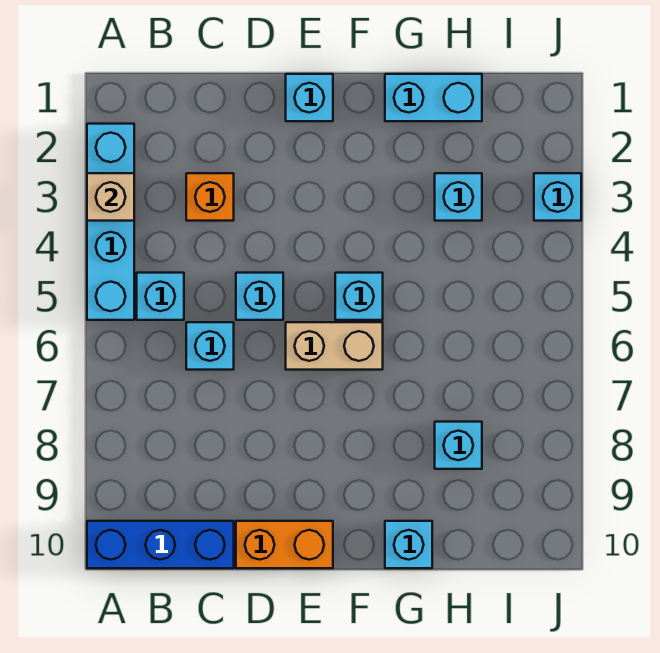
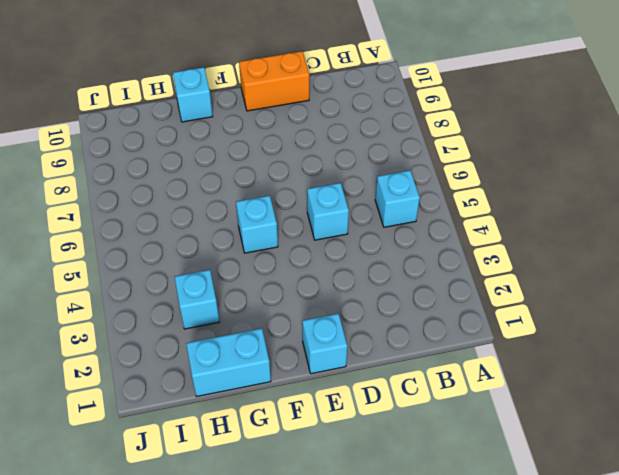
none -> cyan 1x4 brick [87,124,134,320]
none -> blue 1x3 brick [87,521,234,568]
none -> orange 1x1 brick [186,173,234,221]

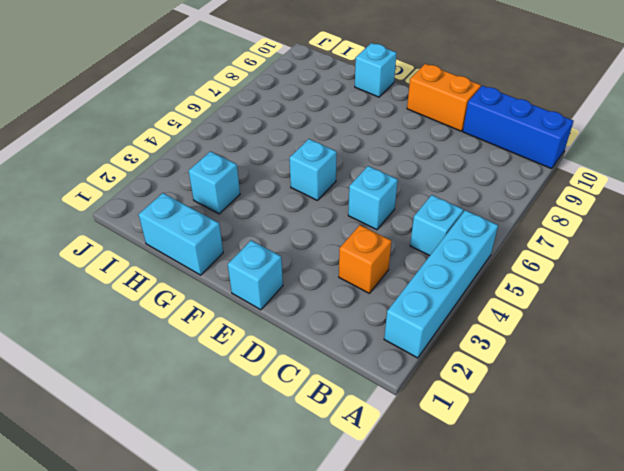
none -> cyan 1x1 brick [186,322,234,370]
none -> tan 1x2 brick [286,322,383,370]
none -> cyan 1x1 brick [435,422,482,469]

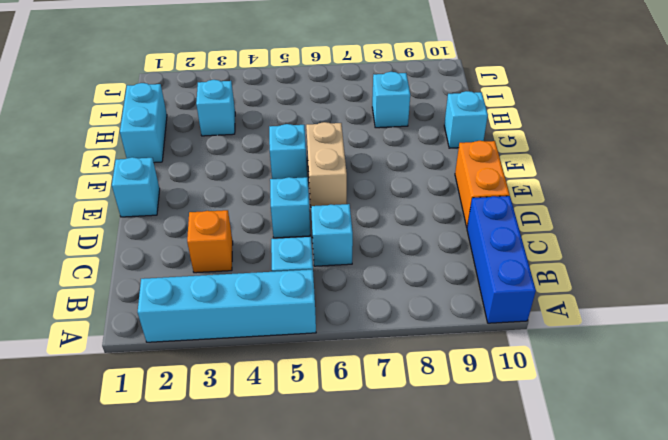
none -> cyan 1x1 brick [534,173,581,221]
none -> tan 1x1 brick [87,173,134,221]

